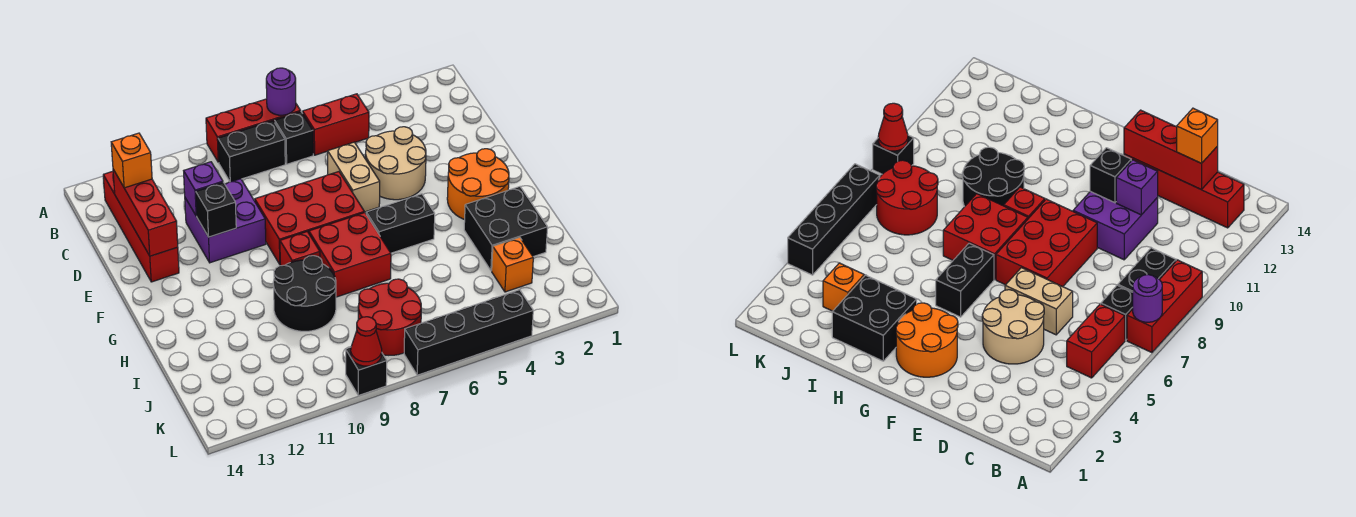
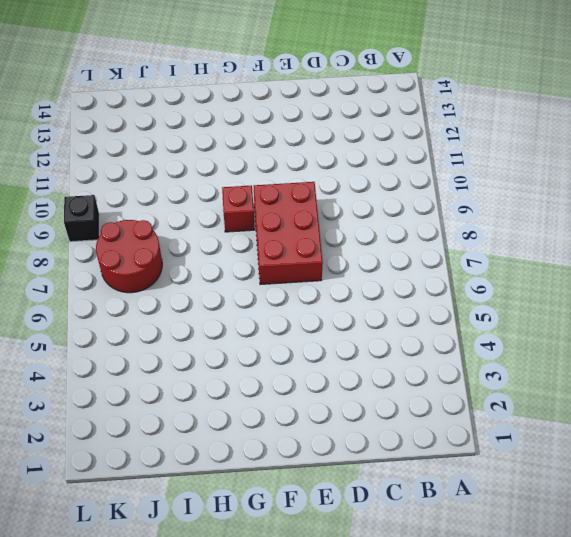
none -> red 1x3 brick [206,99,301,162]
none -> red 1x2 brick [303,94,369,155]
none -> black 1x1 brick [274,112,313,164]

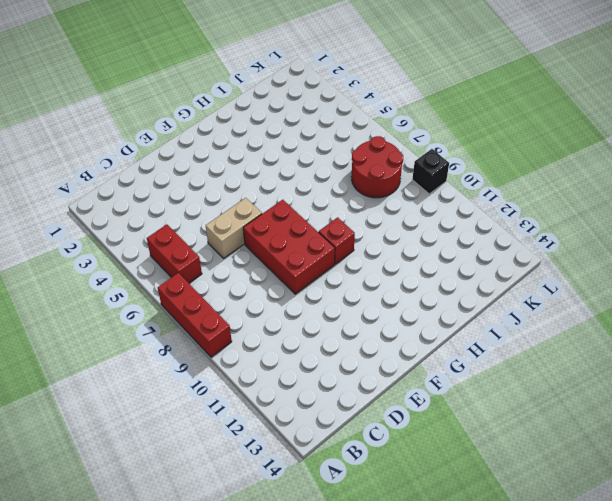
none -> black 1x1 brick [274,112,313,164]
none -> black 1x2 brick [218,121,285,182]
none -> red 1x4 brick [103,171,179,282]

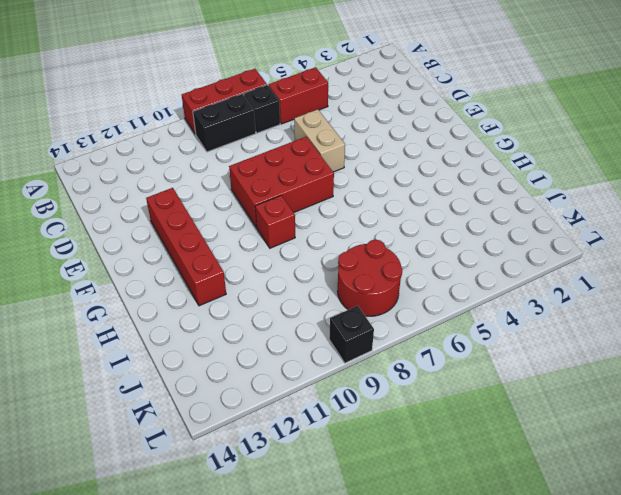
red 1x4 brick [146,188,226,306] -> red 1x4 brick moved to [103,171,179,282]
none -> tan 2x2 round brick [366,127,426,200]
none -> purple 2x2 brick [185,179,266,263]
none -> orange 2x2 round brick [447,149,509,220]

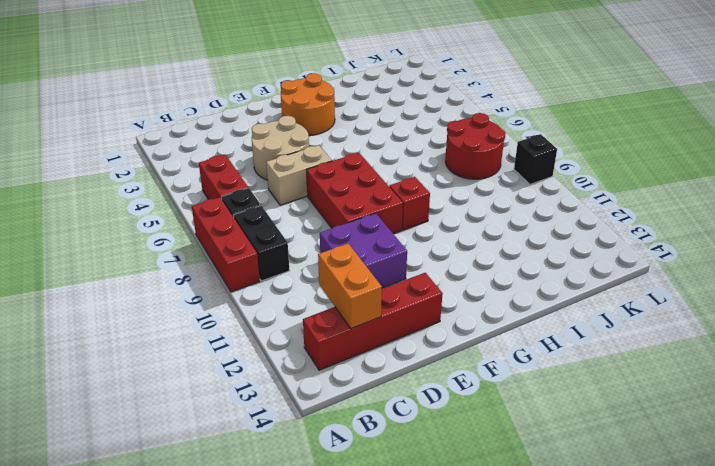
orange 1x2 brick [318,244,382,329] -> red 1x3 brick [113,169,178,256]
none -> black 1x2 brick [366,194,435,253]
none -> red 2x2 brick [309,213,391,297]
none -> black 2x2 brick [464,187,548,271]

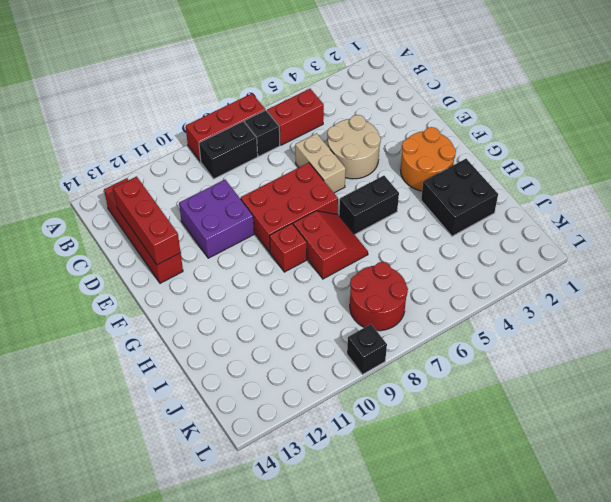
red 2x2 slope [293,211,368,279] -> red 2x2 brick [309,213,391,297]
none -> black 2x2 round brick [273,256,336,331]
none -> orange 1x1 brick [492,237,533,292]
none -> black 1x4 brick [404,290,533,375]

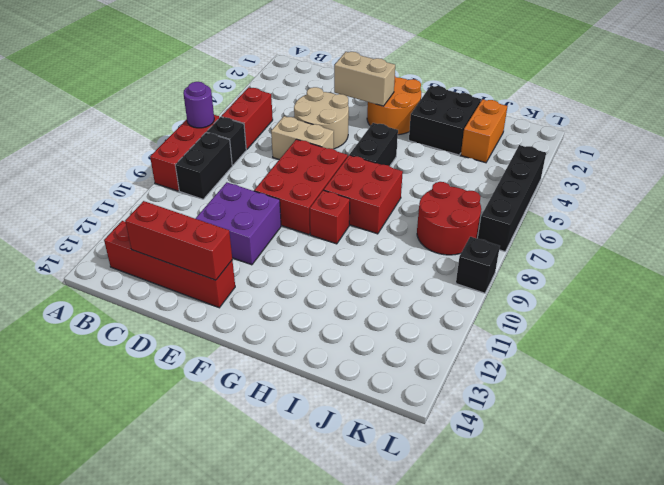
tan 1x2 brick [334,52,395,106] -> none
orange 1x2 brick [461,99,507,163] -> orange 1x1 brick [492,237,533,292]
none -> black 2x2 round brick [273,256,336,331]
none -> purple 1x1 brick [184,162,223,216]
none -> black 1x1 brick [196,182,236,237]

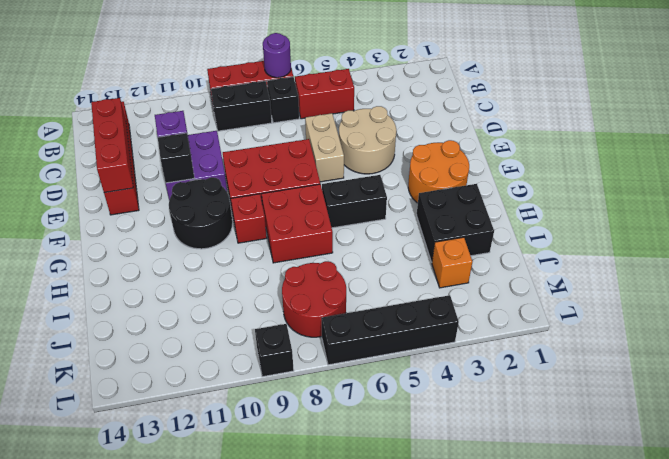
black 2x2 round brick [169,177,233,249] -> black 2x2 round brick moved to [273,256,336,331]
none -> red 1x1 cone [351,317,382,366]
none -> orange 1x1 brick [111,133,152,188]

